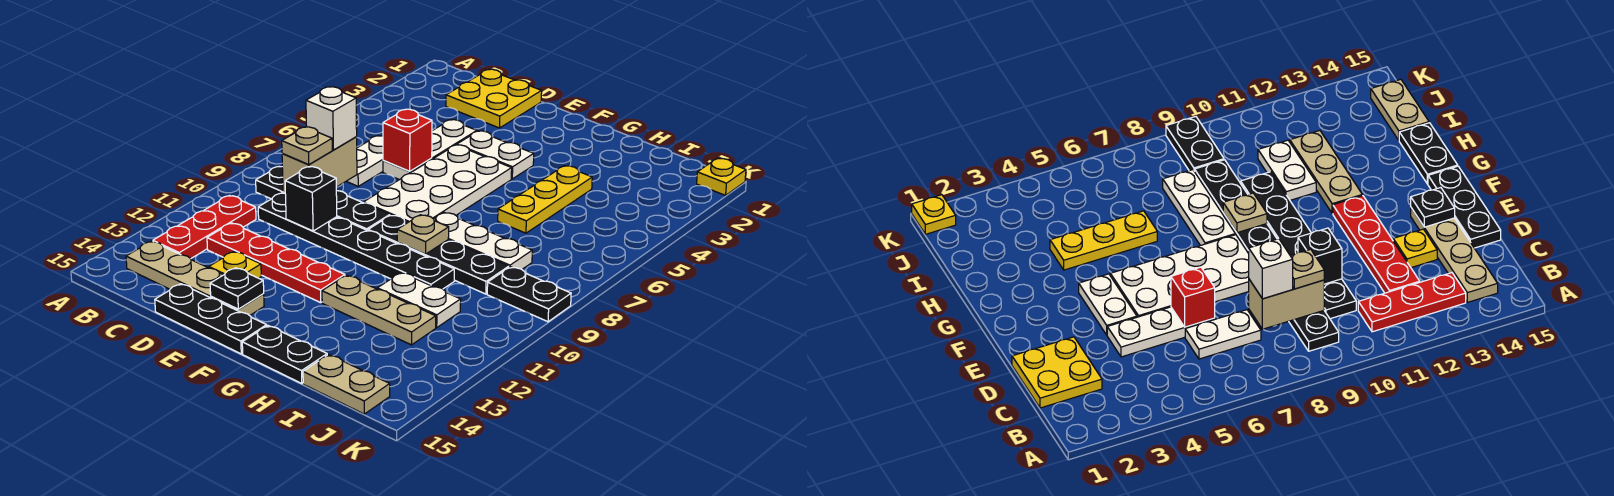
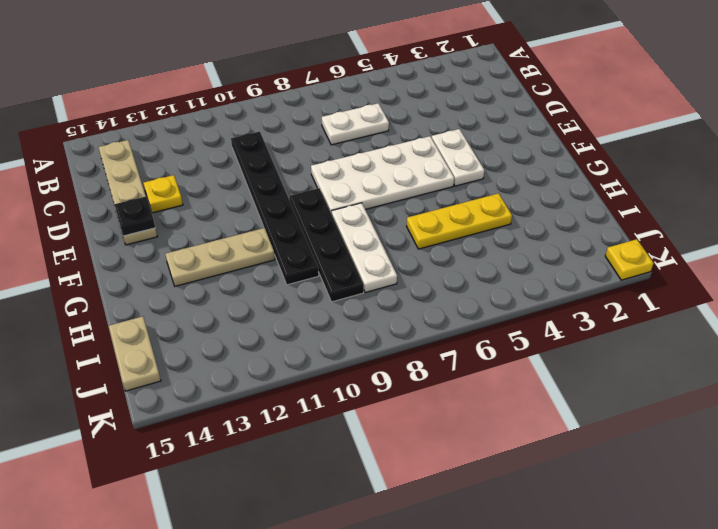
tan 1x3 plate [165,228,275,286] -> tan 1x3 plate turned to [322,275,436,345]
none -> black 1x4 plate [256,167,390,231]
none -> red 1x3 plate [153,196,256,259]
none -> yellow 2x2 plate [446,69,542,128]

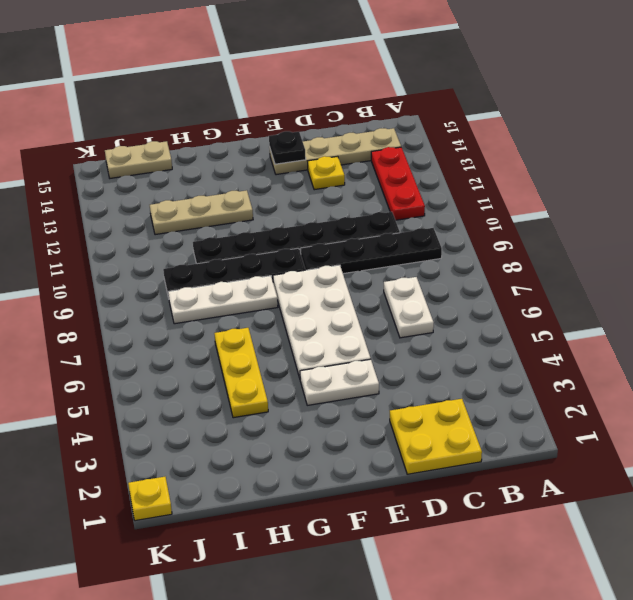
none -> red 1x4 plate [207,223,345,303]
none -> white 1x3 plate [383,120,477,180]
none -> black 1x3 plate [155,284,267,354]

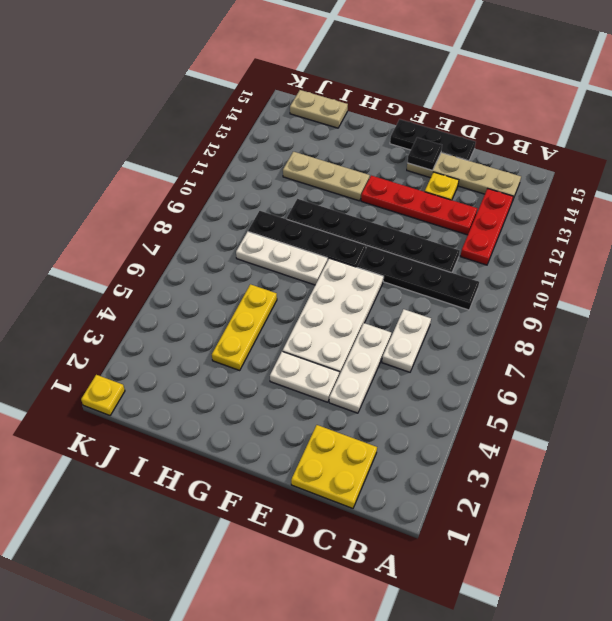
none -> black 1x2 plate [242,326,327,384]
none -> white 1x2 plate [377,272,461,327]
none -> black 1x2 plate [487,267,571,322]

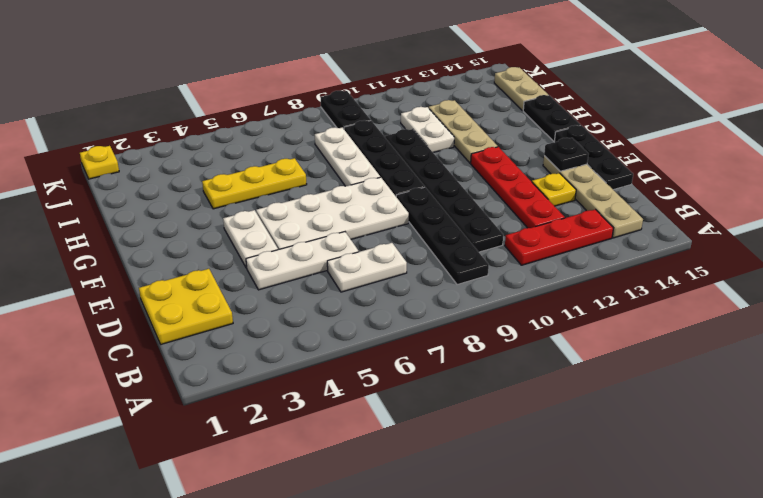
none -> tan 1x2 brick [282,137,357,192]
none -> red 1x1 brick [383,109,432,171]
none -> black 1x1 brick [285,167,337,231]

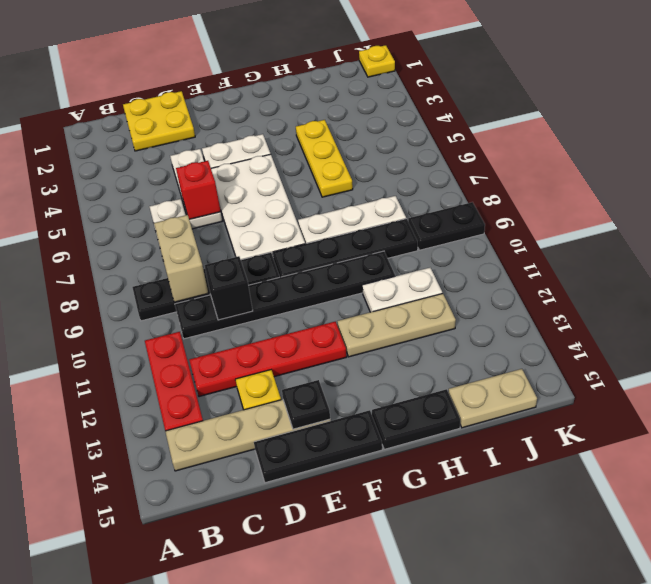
none -> tan 1x1 plate [397,215,449,254]
none -> white 1x1 brick [306,87,357,150]
none -> tan 1x1 plate [282,127,332,165]

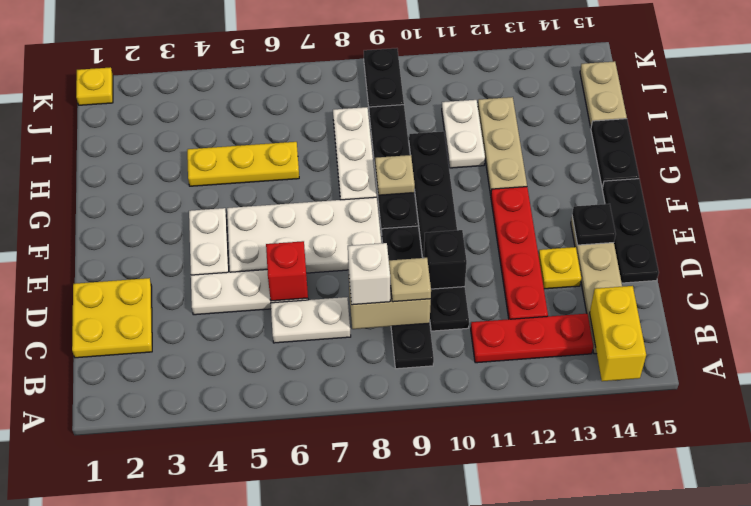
yellow 1x2 brick [590,286,646,381] -> none

